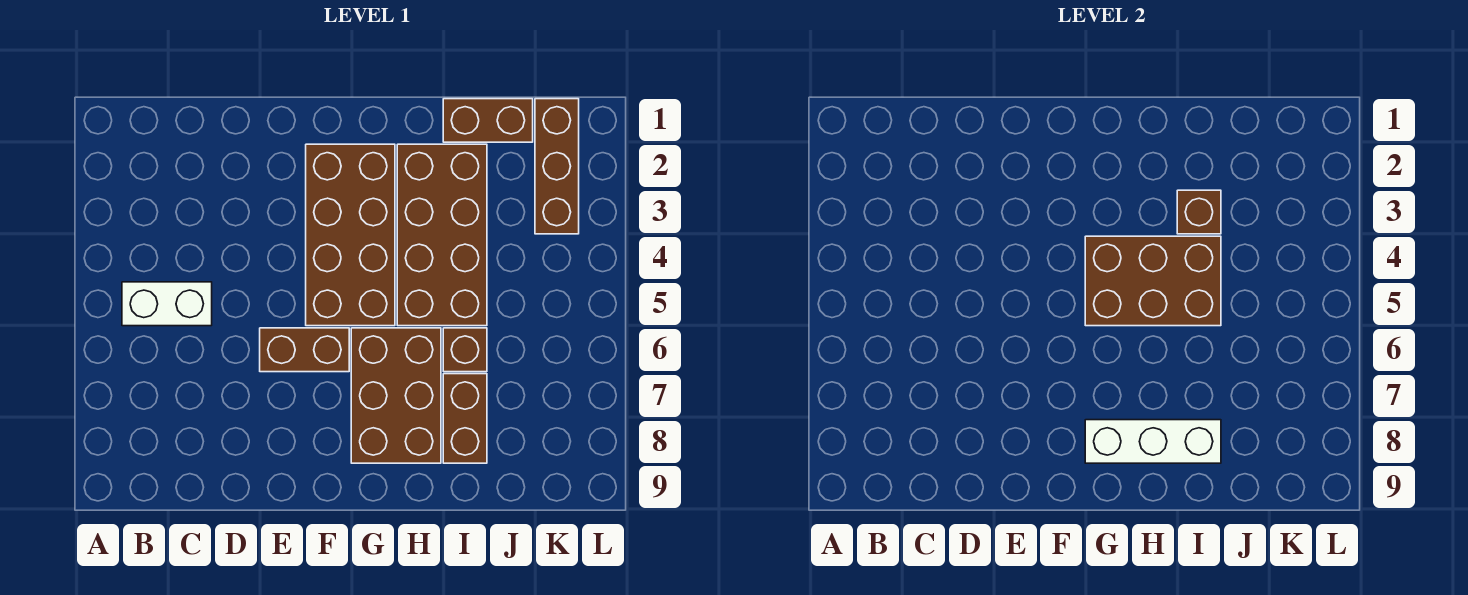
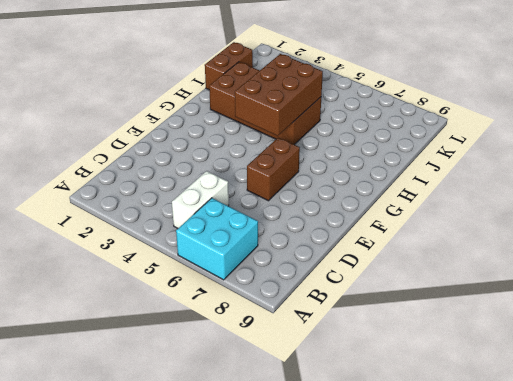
cyan 2x2 brick [176,198,258,280] -> none
none -> brown 2x4 brick [306,144,395,326]
none -> brown 2x3 brick [351,328,441,463]
none -> brown 1x1 brick [443,328,487,372]

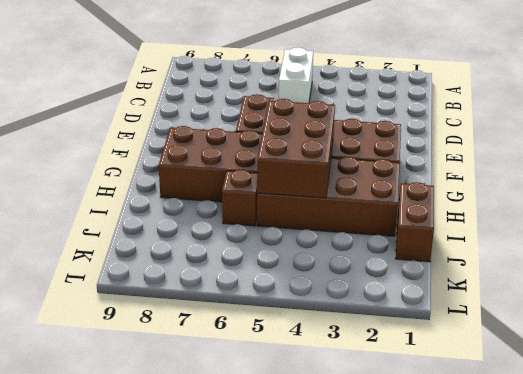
none -> brown 1x2 brick [443,374,487,463]
none -> brown 1x3 brick [535,99,579,234]
none -> white 1x3 brick [1085,420,1221,463]

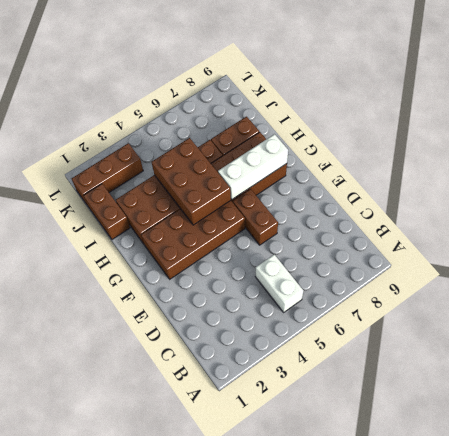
white 1x3 brick [218,134,288,199] -> white 1x3 brick turned to [1085,420,1221,463]
none -> brown 1x1 brick [1177,190,1221,234]

